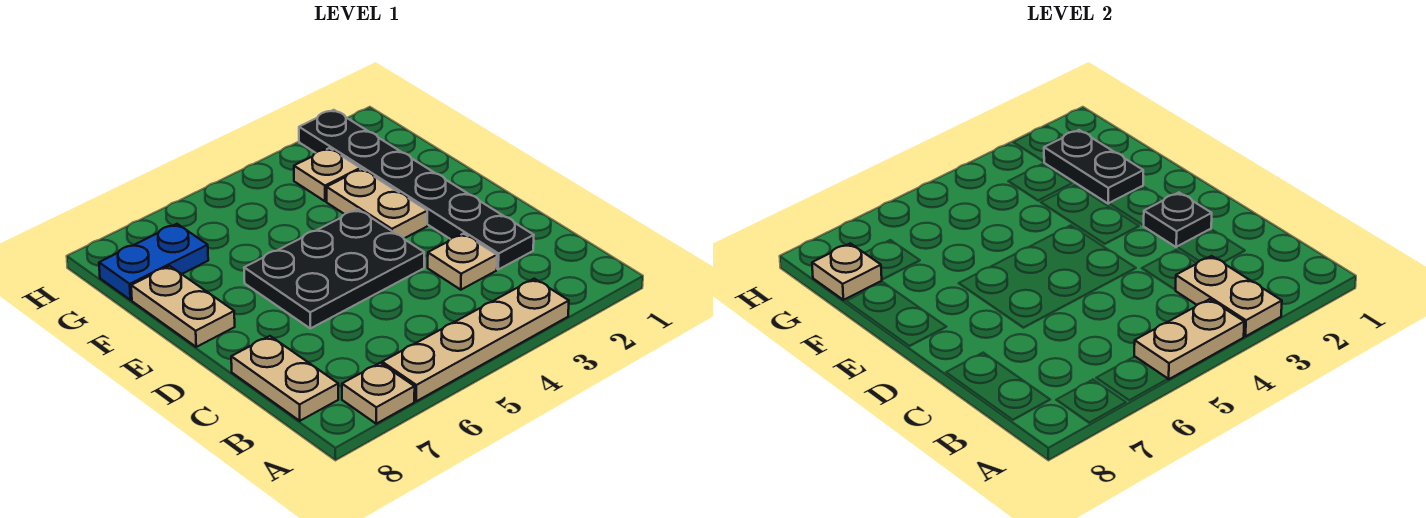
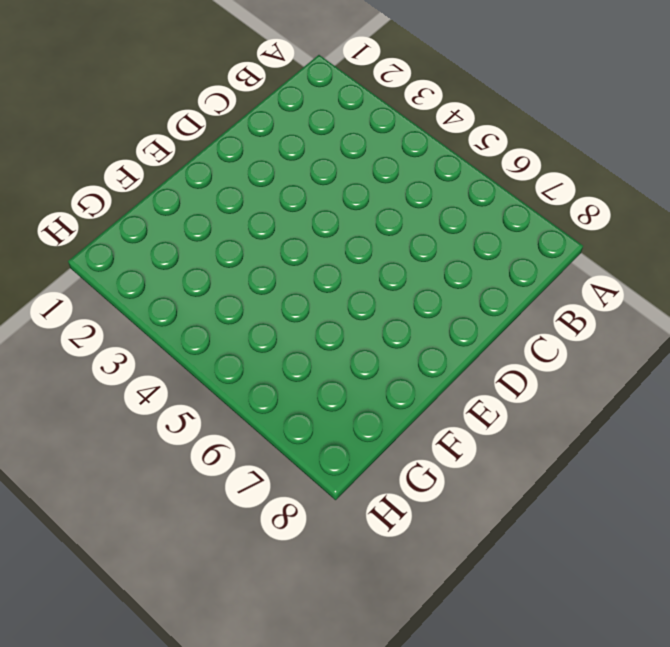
none -> tan 1x4 plate [382,279,569,401]
none -> tan 1x1 plate [342,363,415,424]
none -> tan 1x2 plate [231,336,338,421]

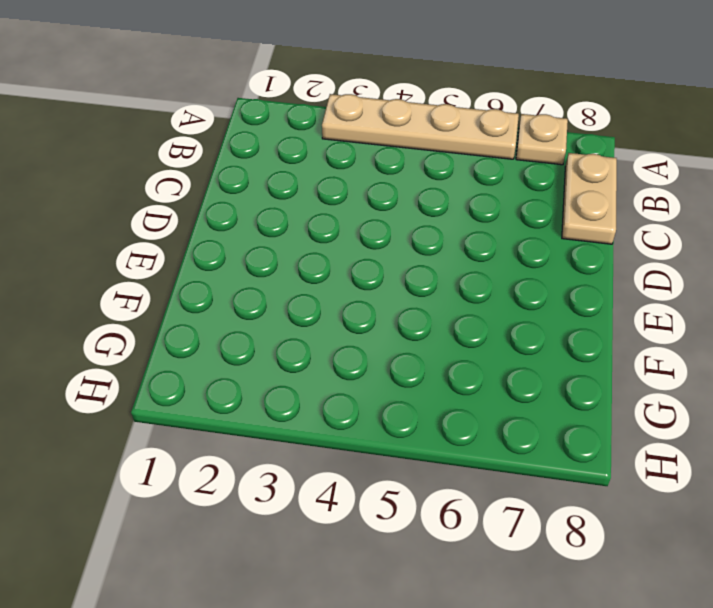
none -> black 1x6 plate [299,110,534,269]
none -> tan 1x1 plate [428,234,497,290]
none -> black 2x3 plate [244,209,424,328]

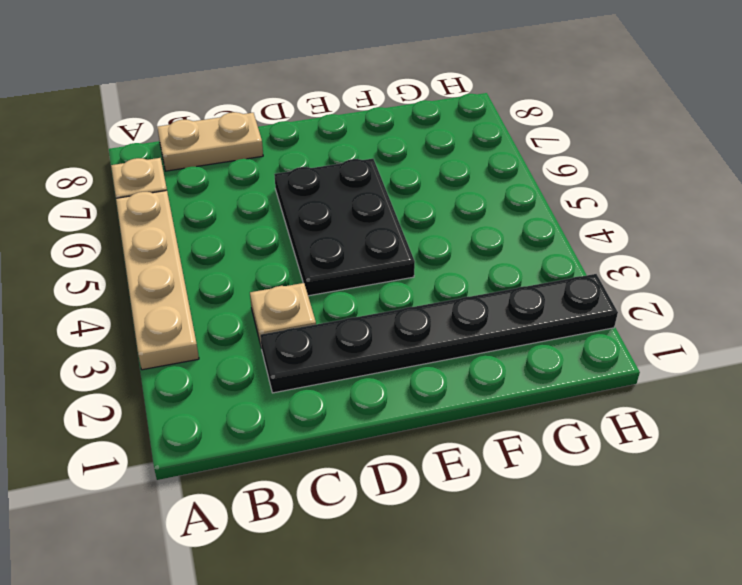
none -> tan 1x2 plate [327,169,427,238]
none -> tan 1x2 plate [131,266,235,347]
none -> tan 1x1 plate [294,148,360,201]

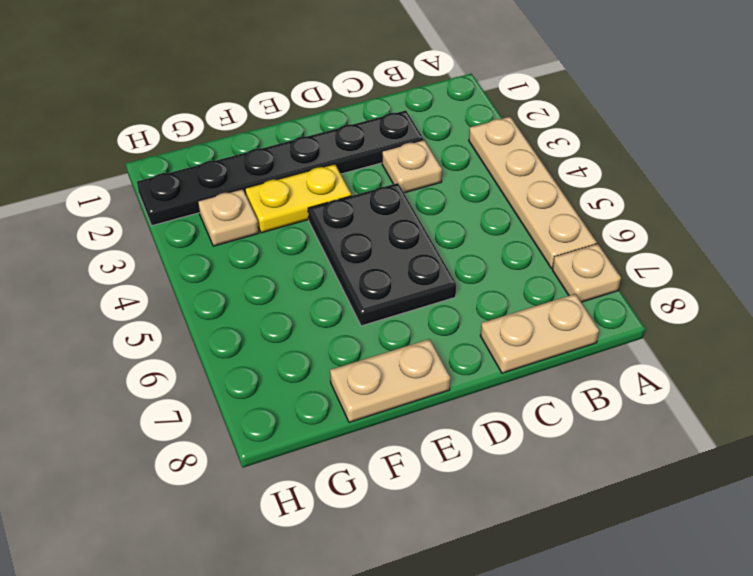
yellow 1x2 plate [245,164,351,233] -> tan 1x2 plate [327,169,427,238]
none -> blue 1x2 plate [99,224,208,300]
none -> tan 1x2 plate [1176,256,1282,336]
none -> tan 1x2 plate [1134,299,1244,379]

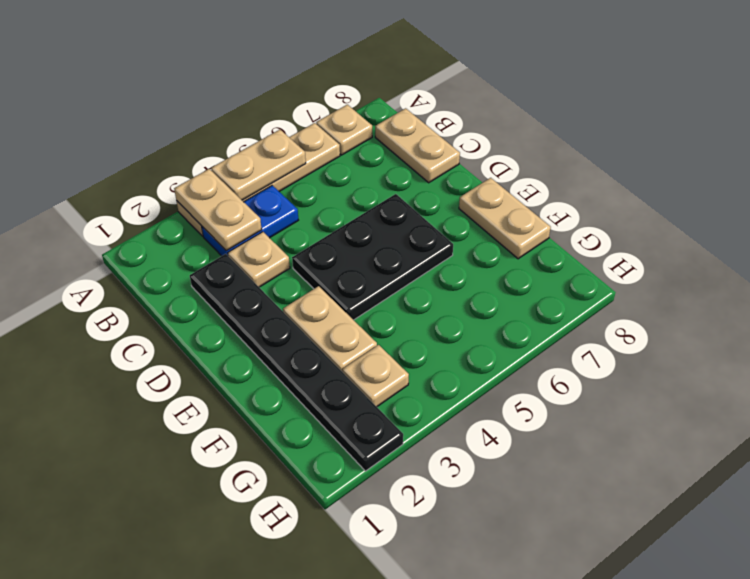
blue 1x2 plate [202,185,298,256] -> blue 1x2 plate moved to [99,224,208,300]
none -> black 1x1 plate [1144,193,1212,247]
none -> black 1x2 plate [1044,130,1143,204]
none -> tan 1x1 plate [812,243,882,300]

